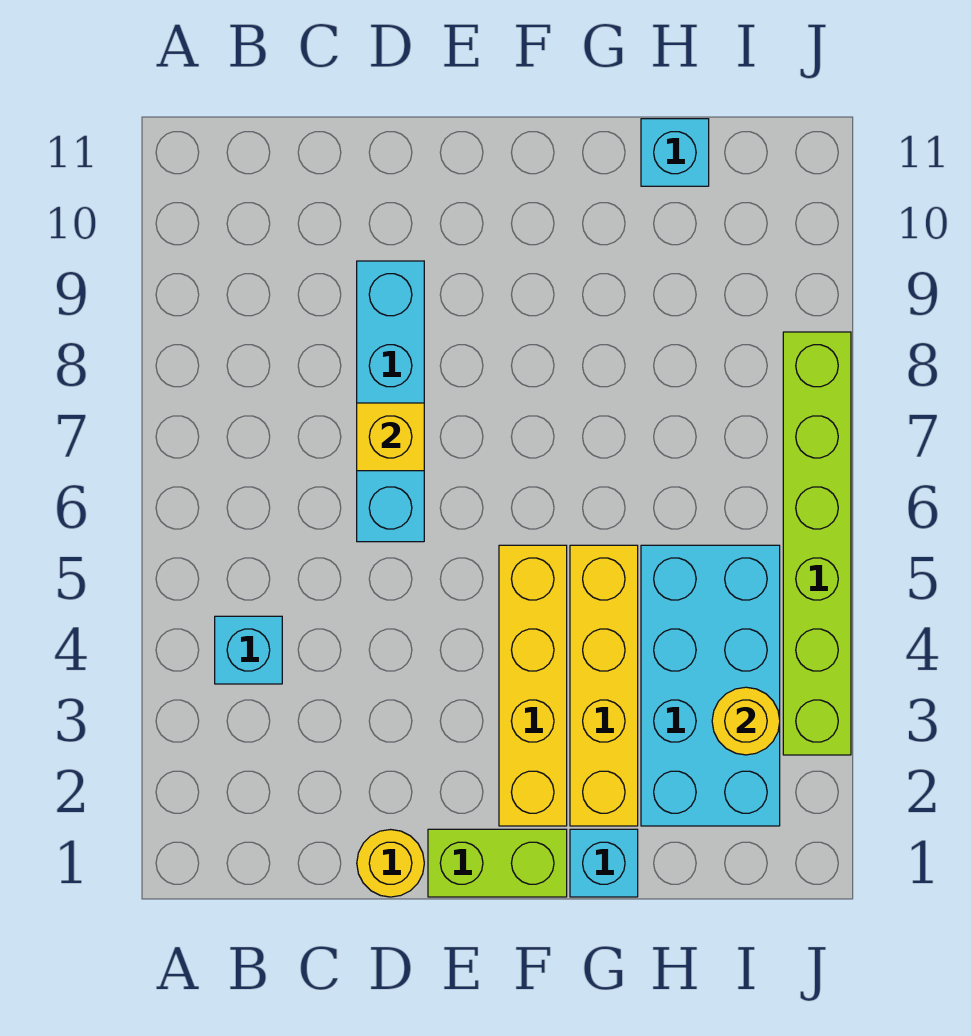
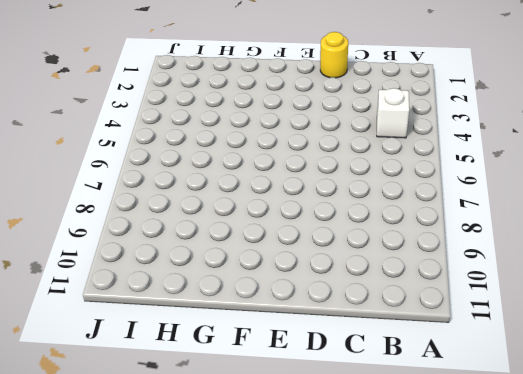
white 1x1 brick [377,88,409,138] -> cyan 1x1 brick [215,616,282,684]
none -> cyan 1x4 brick [357,261,424,542]
none -> lime 1x2 brick [428,829,567,897]
none -> yellow 1x4 brick [499,545,567,826]

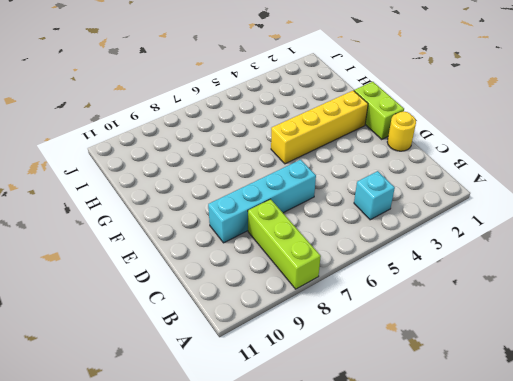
lime 1x3 brick [248,199,321,289] -> none
none -> cyan 1x1 brick [570,829,638,897]
none -> yellow 1x4 brick [570,545,638,826]
none -> cyan 2x4 brick [641,545,780,826]

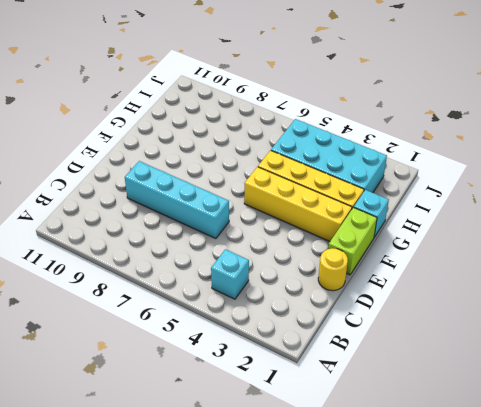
none -> cyan 1x1 brick [641,119,709,186]
none -> lime 1x6 brick [783,332,851,755]
none -> yellow 1x1 brick [357,403,424,471]

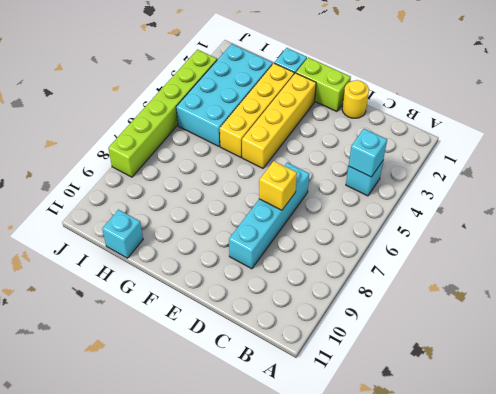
cyan 1x1 brick [349,129,387,177] -> none
none -> yellow 1x1 round brick [712,687,780,755]

